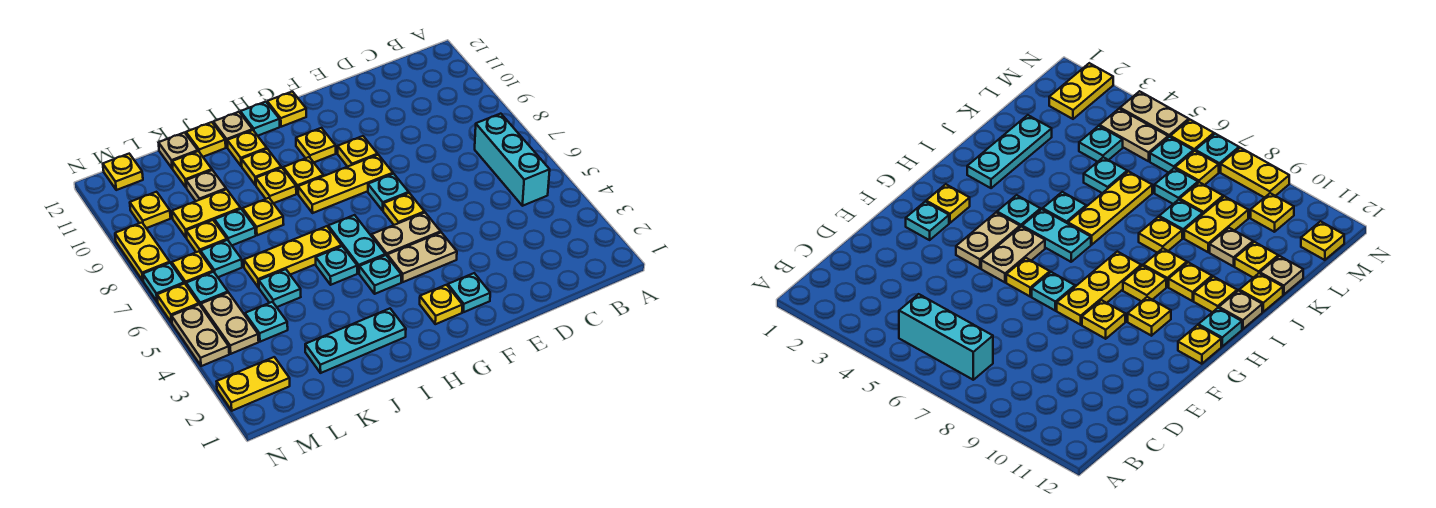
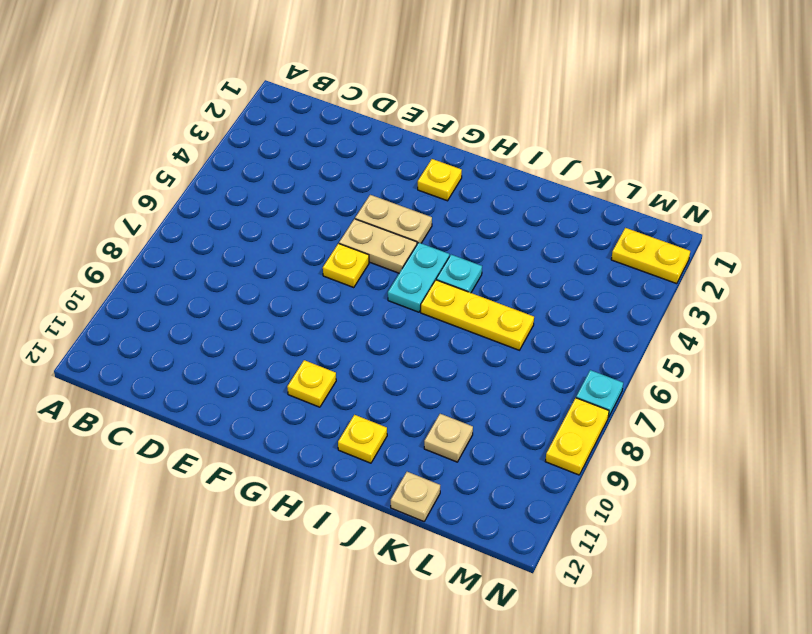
none -> cyan 1x3 brick [475,114,550,206]
none -> cyan 1x1 plate [448,273,490,312]
none -> cyan 1x1 plate [368,174,409,210]
none -> yellow 1x3 plate [298,155,393,213]

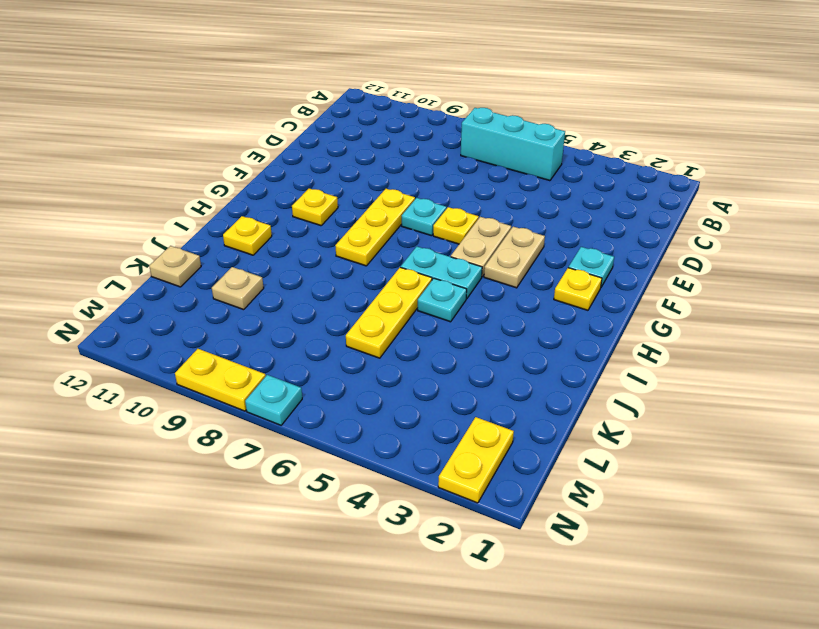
none -> yellow 1x1 plate [338,136,378,167]
none -> yellow 1x1 plate [267,92,306,127]
none -> cyan 1x1 plate [359,255,401,294]
none -> yellow 1x1 plate [283,157,323,193]

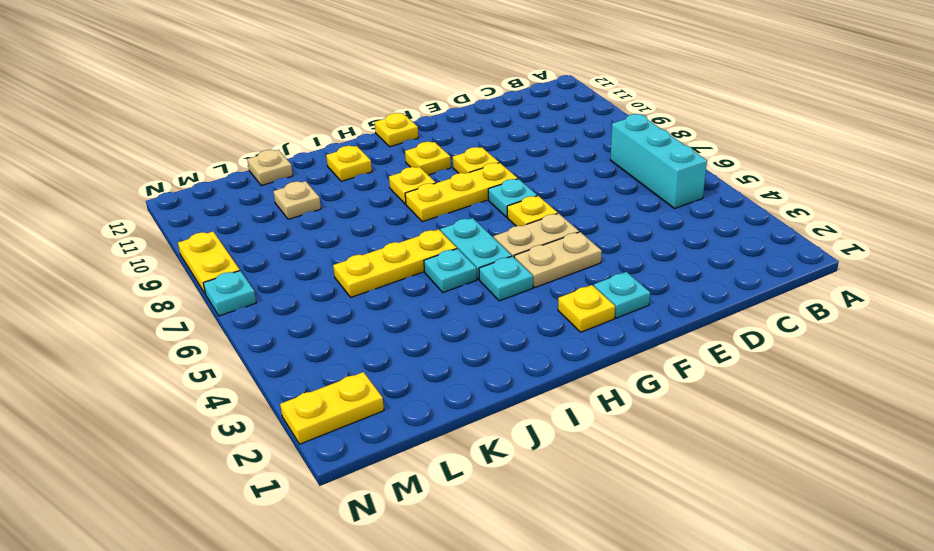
none -> cyan 1x1 plate [240,102,280,136]
none -> cyan 1x3 plate [305,309,406,373]
none -> yellow 1x1 plate [256,168,296,203]
none -> yellow 1x1 plate [241,149,281,185]

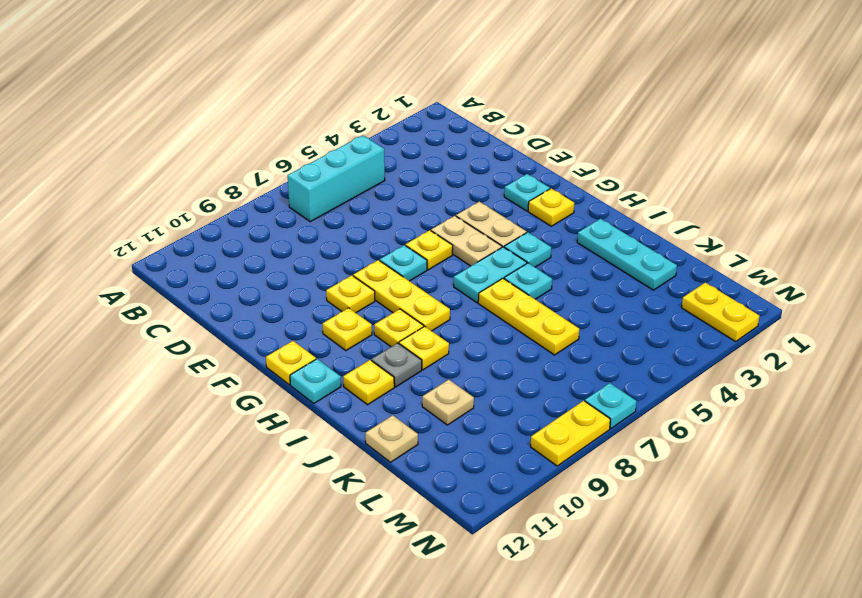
grey 1x1 plate [371,343,422,387] -> yellow 1x1 plate [241,149,281,185]
none -> tan 1x1 plate [213,112,252,147]
none -> yellow 1x1 plate [243,198,284,235]
none -> yellow 1x1 plate [186,122,226,157]
none -> cyan 1x1 plate [259,269,301,307]

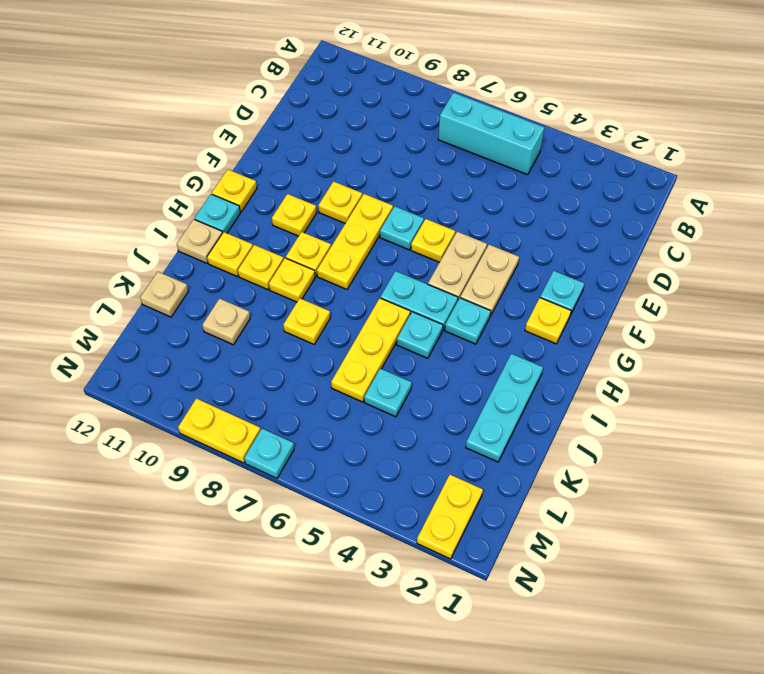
none -> yellow 1x1 plate [186,122,226,157]
none -> cyan 1x1 plate [215,209,256,245]
none -> yellow 1x2 plate [172,189,241,238]
none -> yellow 1x1 plate [172,151,212,188]

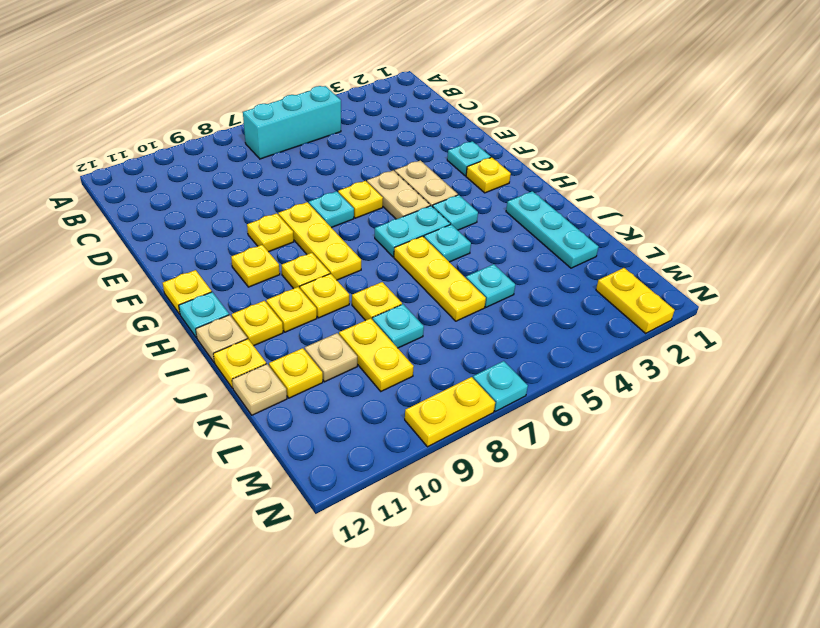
none -> cyan 1x1 plate [245,302,288,342]
none -> cyan 1x1 plate [201,240,242,277]
none -> yellow 1x1 plate [186,220,227,253]
none -> tan 1x2 plate [201,293,259,354]

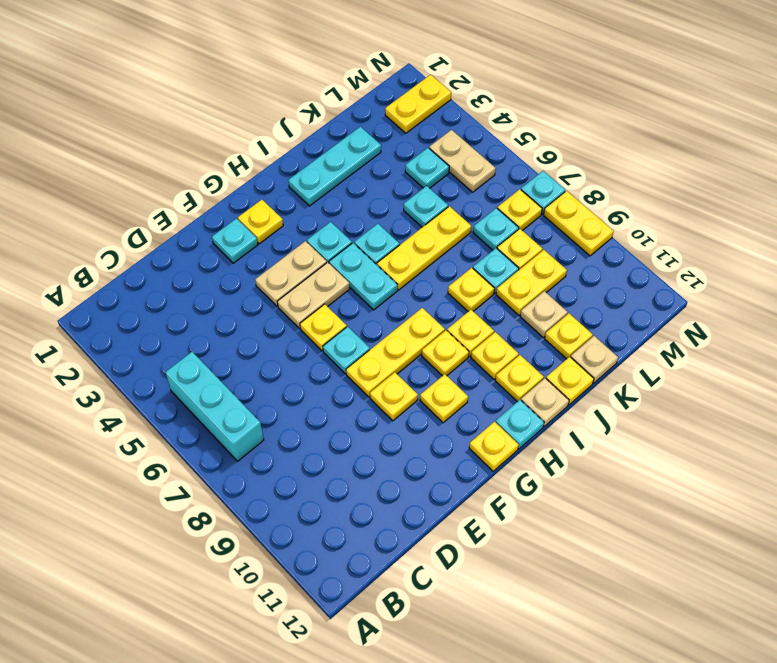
none -> cyan 1x1 plate [186,272,228,306]
none -> yellow 1x1 plate [130,192,171,228]
none -> yellow 1x1 plate [103,154,143,190]
none -> tan 1x2 plate [172,304,229,366]

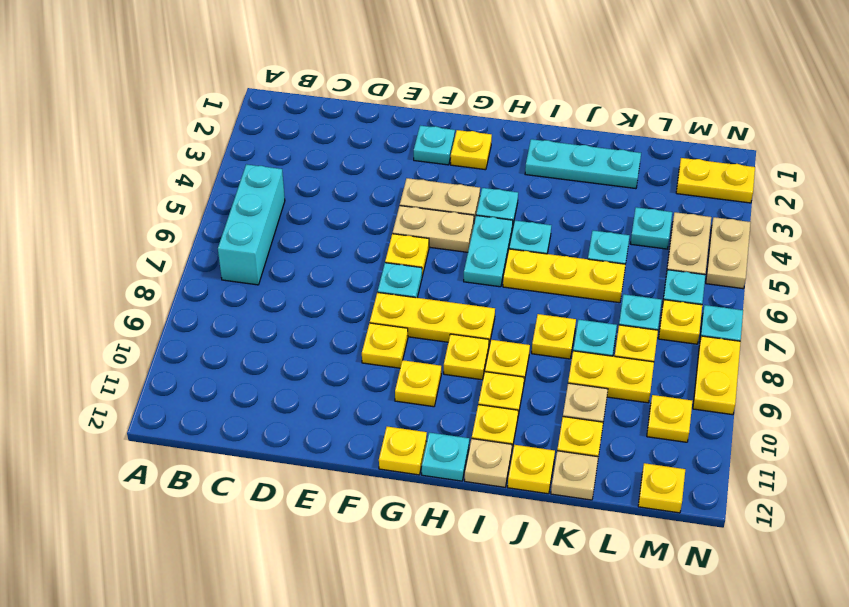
none -> yellow 1x1 plate [157,283,199,323]

